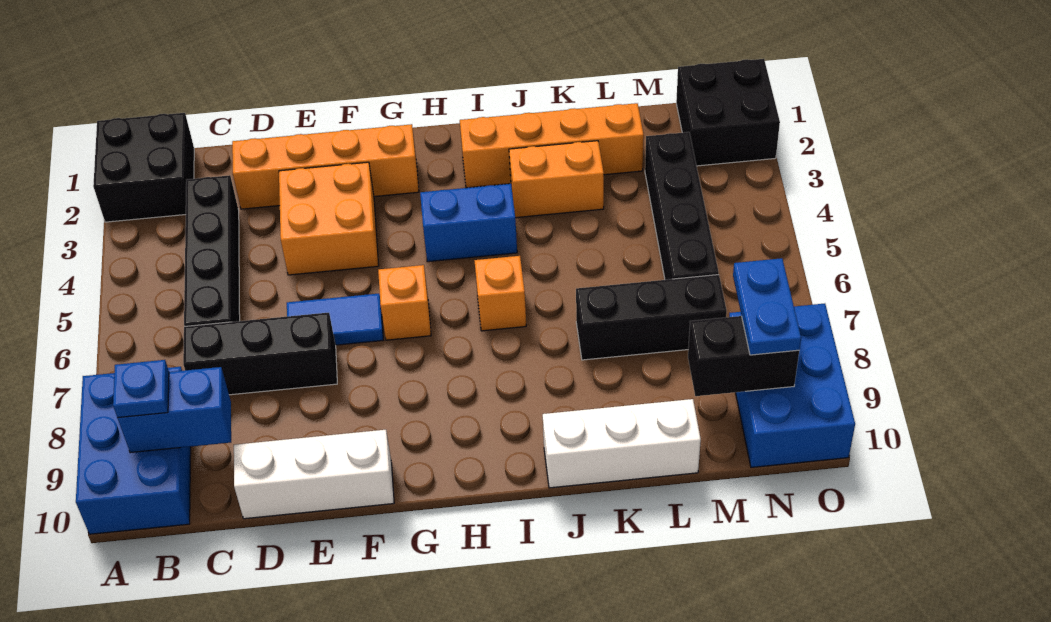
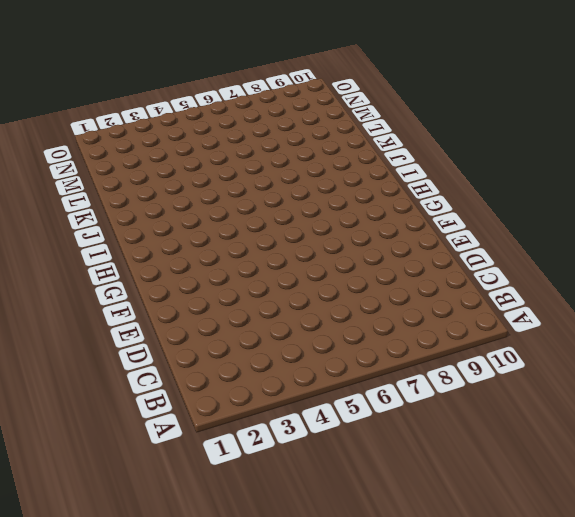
none -> black 2x2 brick [93,113,194,222]
none -> blue 2x3 brick [76,367,191,534]
none -> black 1x4 brick [184,175,240,326]

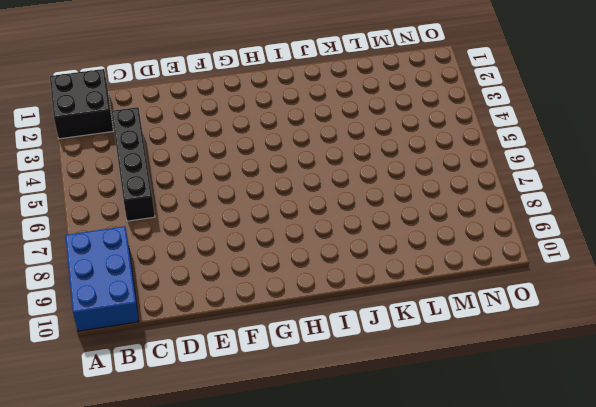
none -> black 1x3 brick [183,313,337,395]
none -> orange 1x4 brick [232,124,419,209]
none -> white 1x3 brick [234,430,394,519]

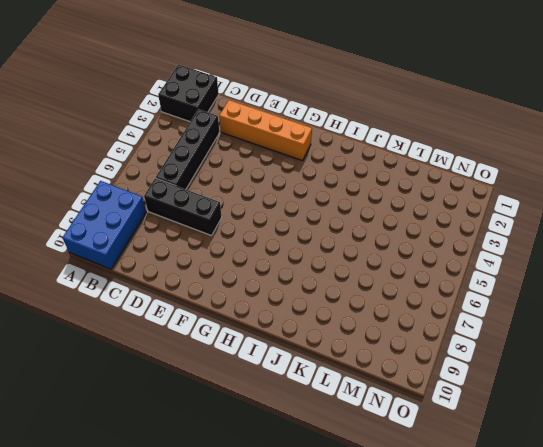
none -> white 1x3 brick [234,430,394,519]
none -> orange 2x2 brick [279,162,379,275]
none -> blue 1x2 tile [287,294,383,345]

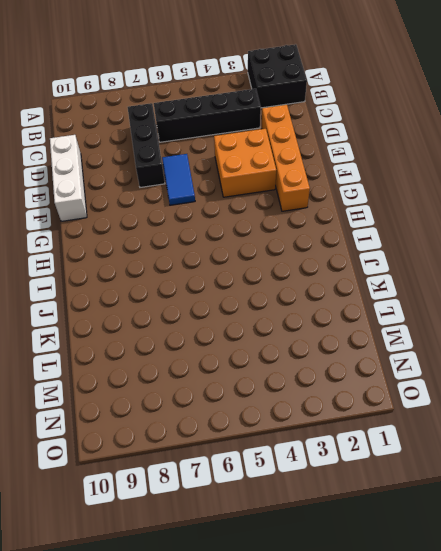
none -> blue 2x3 brick [76,367,191,534]
none -> orange 1x1 brick [378,265,431,340]
none -> blue 1x2 brick [420,184,517,262]

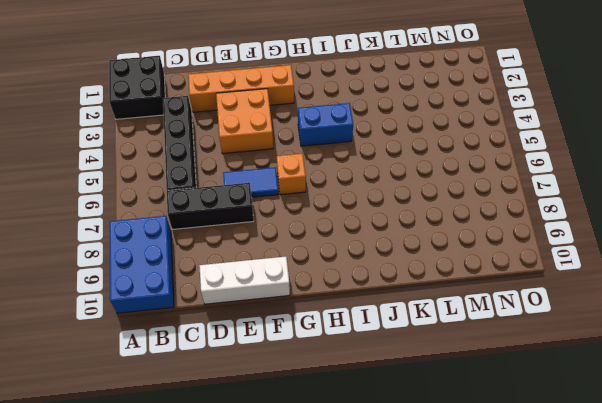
none -> orange 1x4 brick [460,103,644,188]
none -> orange 1x1 brick [474,256,526,331]
none -> orange 1x2 brick [509,141,604,218]

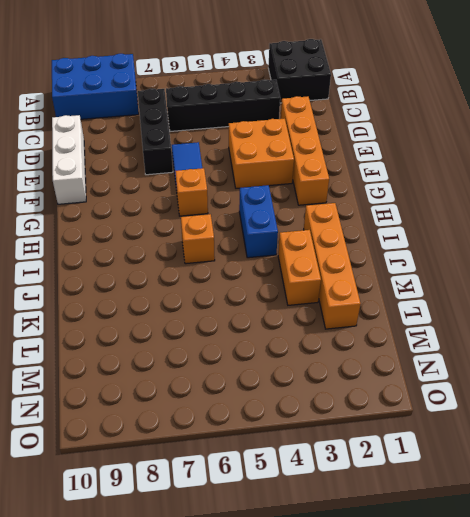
none -> white 1x3 brick [543,399,701,488]
none -> black 1x3 brick [576,275,727,360]
none -> black 1x4 brick [645,132,719,280]

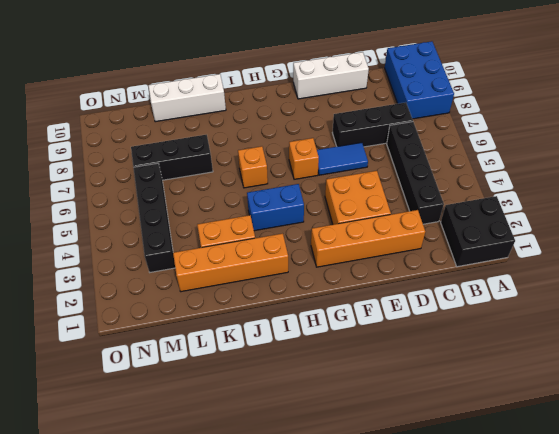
none -> black 2x2 brick [676,59,780,166]
none -> blue 2x3 brick [729,304,855,467]
none -> blue 1x2 brick [118,367,231,453]

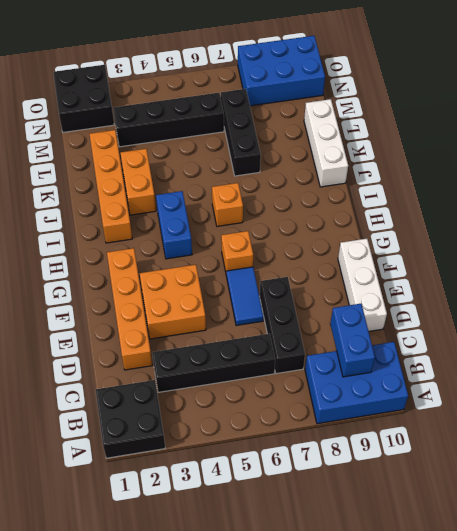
none -> black 1x2 brick [688,316,799,396]
none -> blue 1x1 plate [113,360,169,418]
none -> blue 1x2 plate [733,258,801,355]

